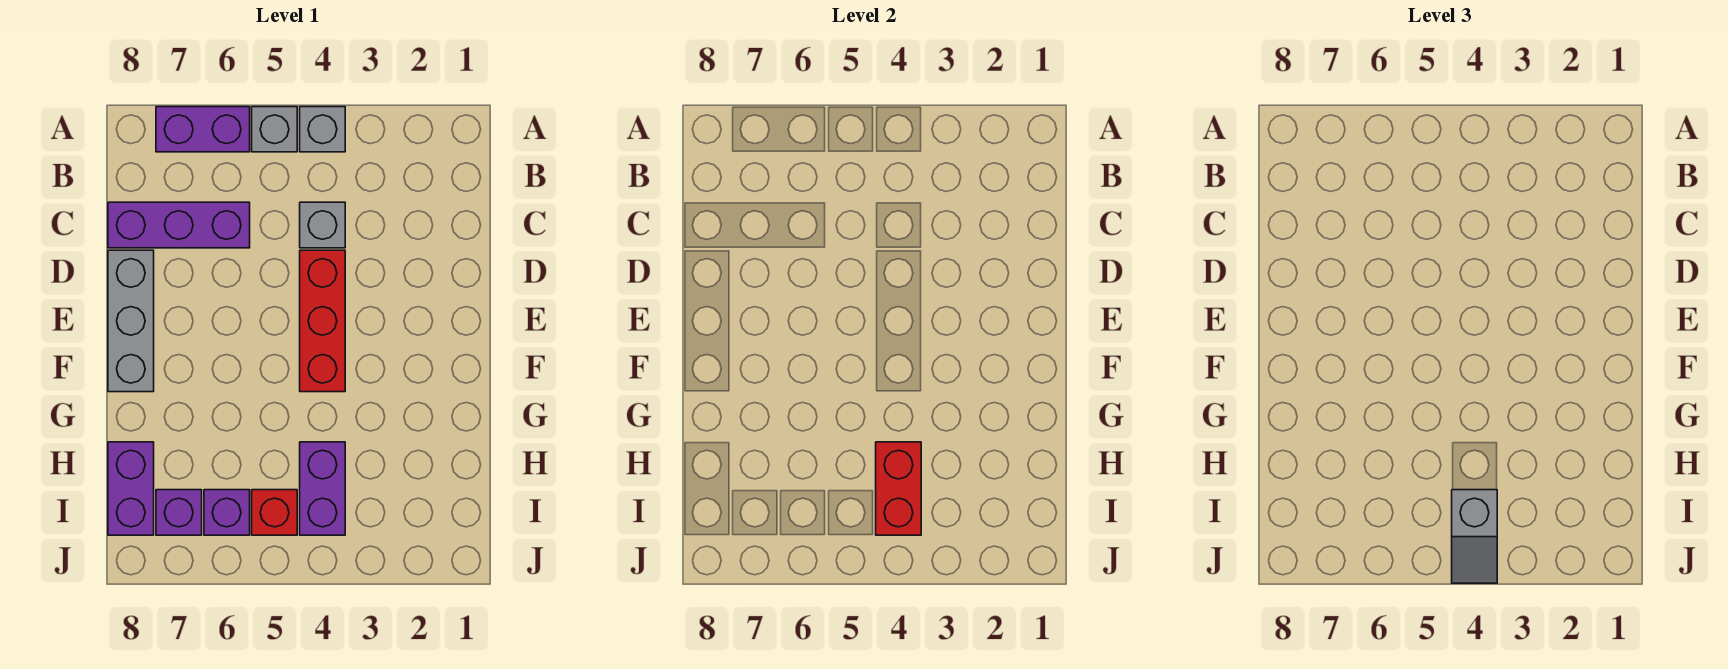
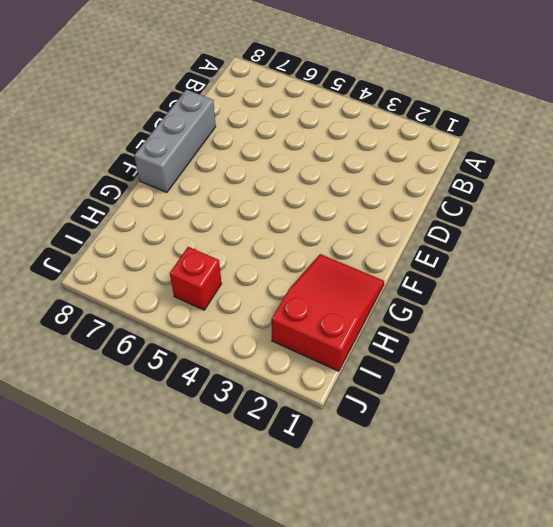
red 2x3 slope [271,254,384,371] -> none
none -> grey 1x1 brick [300,107,345,152]
none -> grey 1x1 brick [252,107,297,152]
none -> purple 1x2 brick [156,107,250,152]

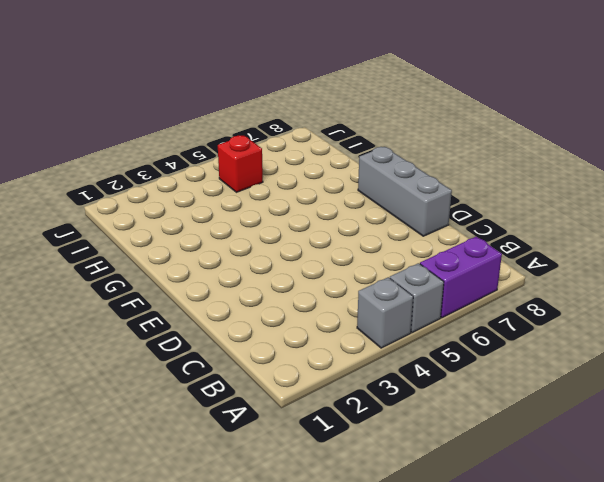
none -> grey 1x1 brick [300,202,345,248]
none -> purple 1x3 brick [108,202,250,248]
none -> red 1x3 brick [300,250,345,392]

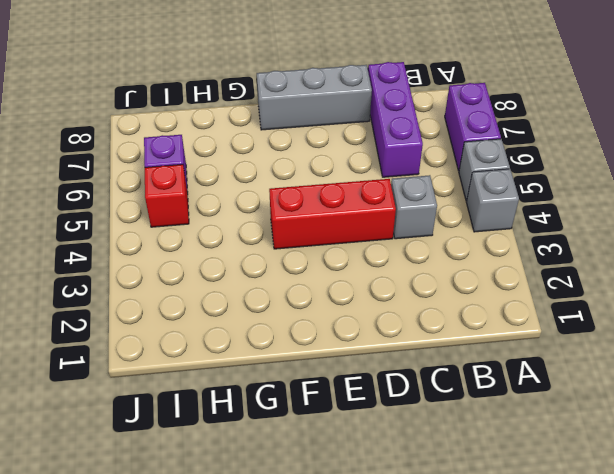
none -> purple 1x2 brick [300,442,345,535]
none -> purple 1x2 brick [108,442,154,535]
none -> purple 1x1 brick [156,490,202,535]

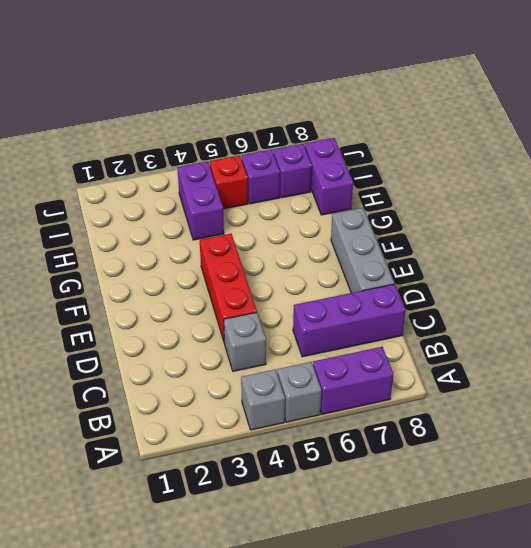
none -> red 1x2 brick [876,442,921,535]
none -> grey 1x2 slope [1452,490,1497,583]

